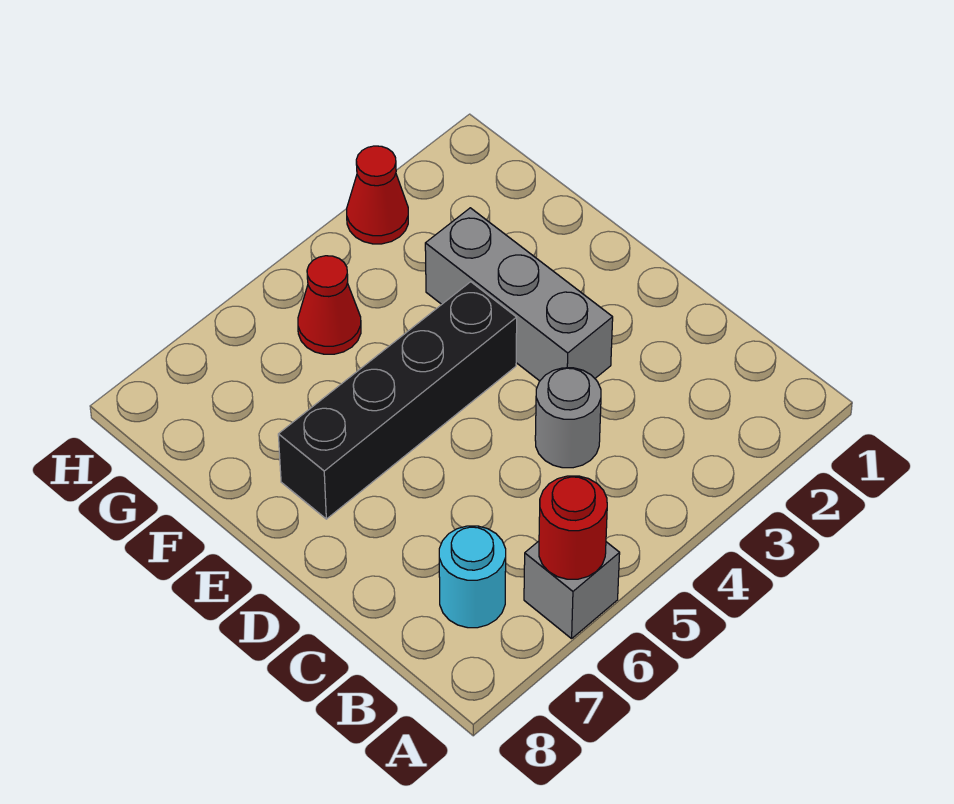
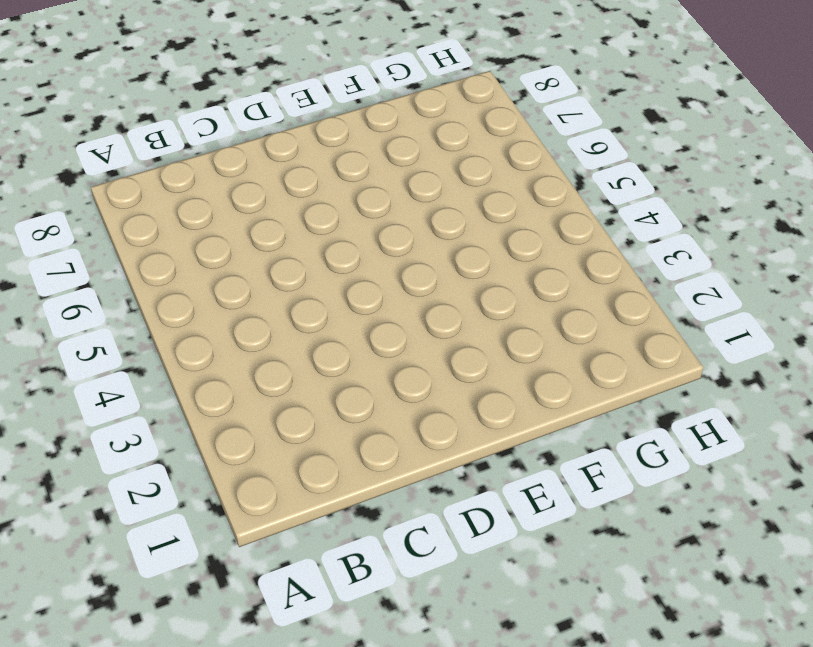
none -> grey 1x1 brick [524,541,620,639]
none -> cyan 1x1 round brick [439,526,506,628]

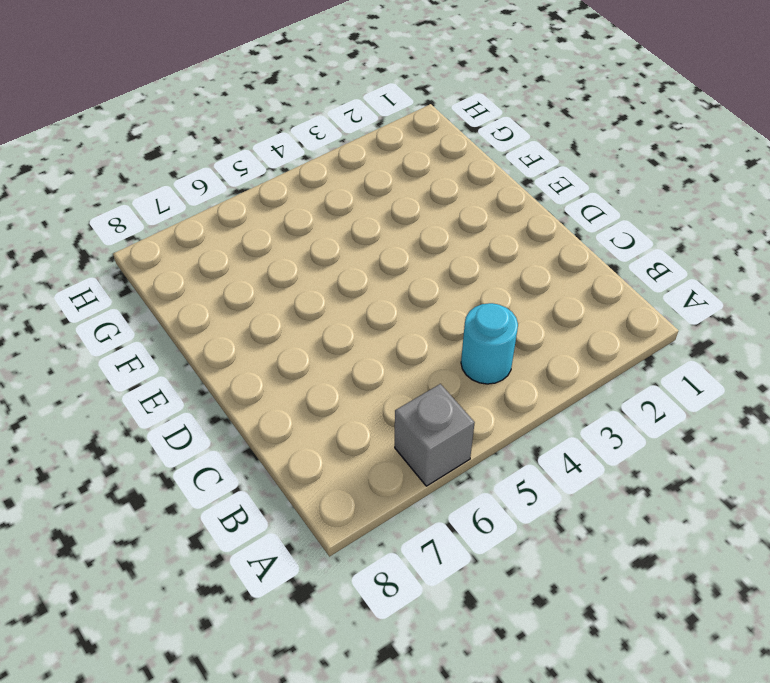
cyan 1x1 round brick [461,303,518,384] -> cyan 1x1 round brick moved to [439,526,506,628]
none -> grey 1x1 round brick [535,368,601,468]
none -> grey 1x3 brick [425,208,613,381]

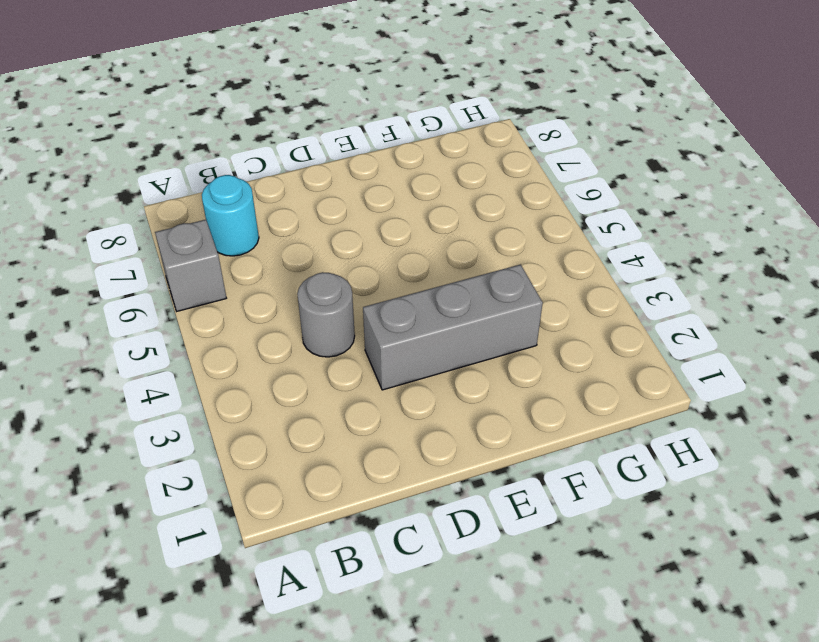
none -> black 1x4 brick [278,282,517,519]
none -> red 1x1 cone [298,256,361,354]

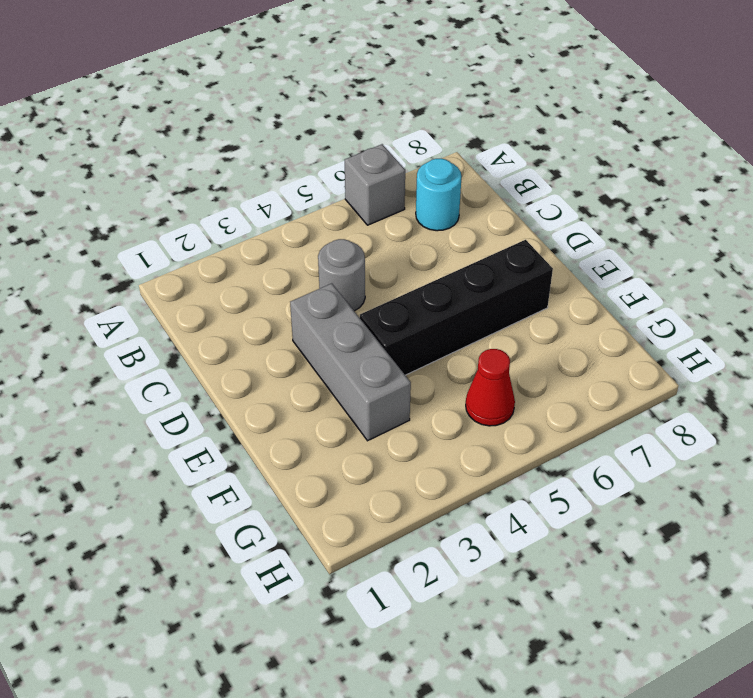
none -> red 1x1 cone [347,146,408,244]
none -> red 1x1 round brick [539,476,607,579]

